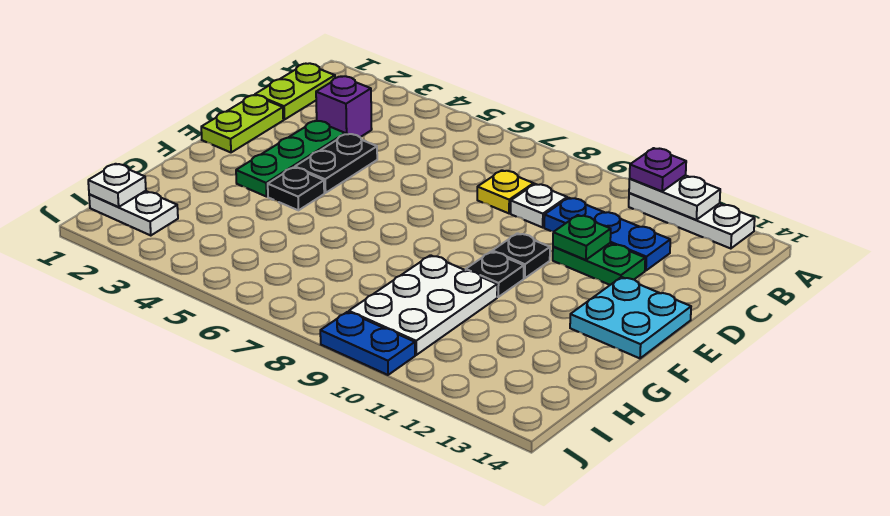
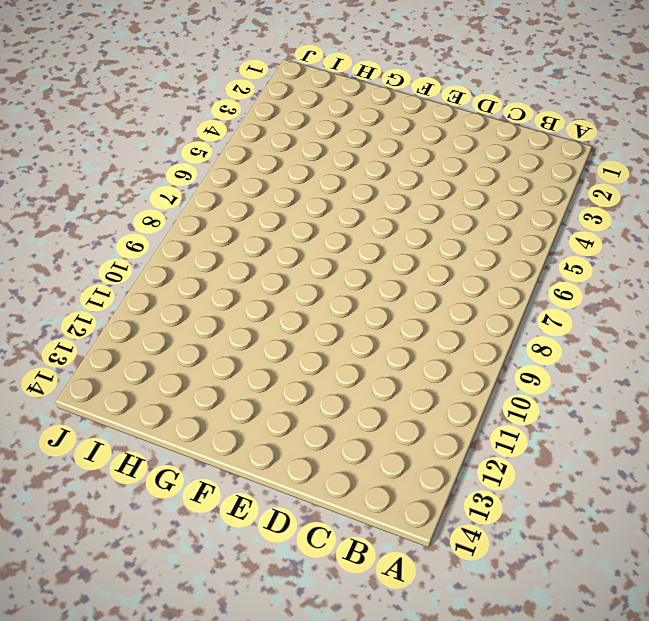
none -> white 1x3 plate [629,193,755,249]
none -> lime 1x2 plate [255,63,335,120]
none -> purple 1x1 brick [316,76,372,137]

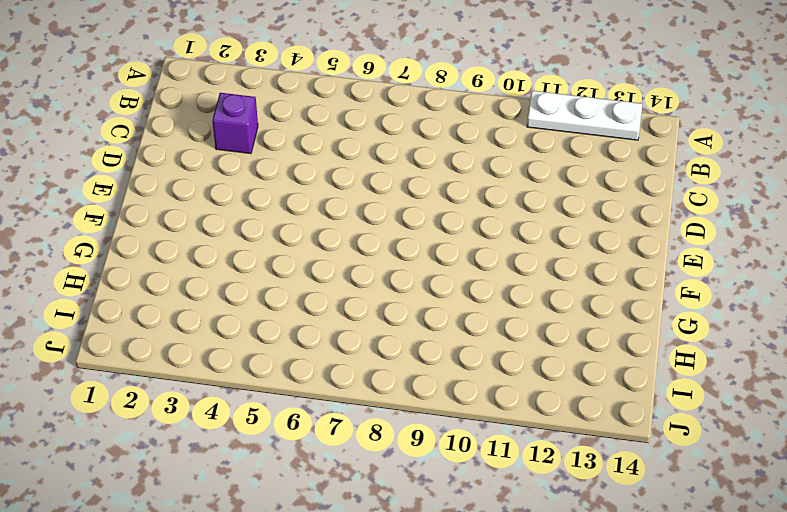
none -> lime 1x2 plate [255,63,335,120]
none -> yellow 1x1 plate [477,170,534,213]
none -> white 1x1 plate [511,184,567,227]

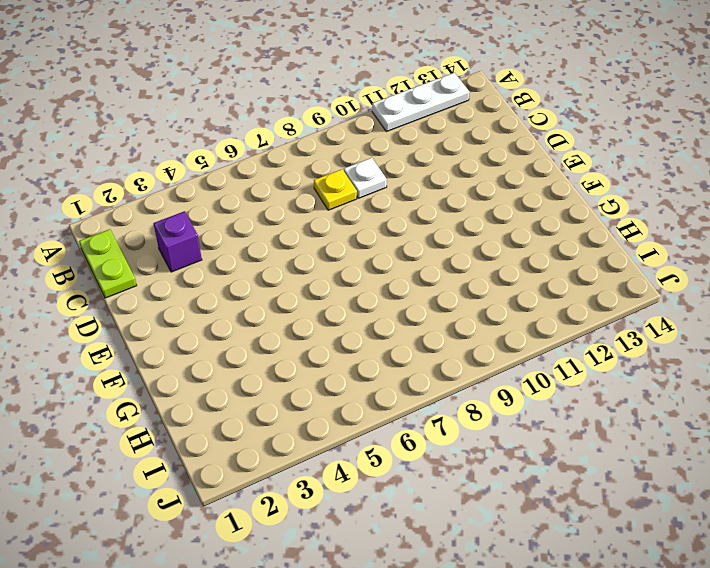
none -> blue 1x3 plate [544,198,670,271]
none -> lime 1x2 plate [201,95,283,152]
none -> green 1x3 plate [236,121,345,197]

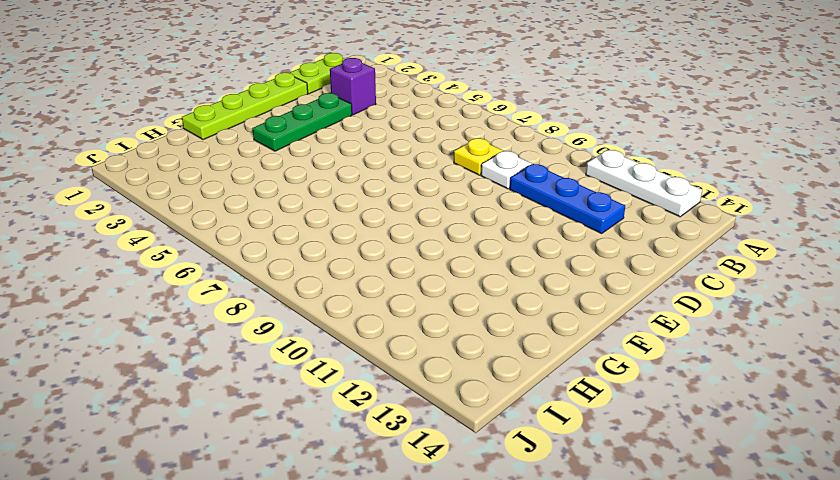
lime 1x4 plate [182,73,308,140] -> lime 1x2 plate [201,95,283,152]
none -> black 1x2 plate [295,134,377,193]
none -> green 1x2 plate [553,243,645,285]
none -> black 1x1 plate [492,233,550,278]

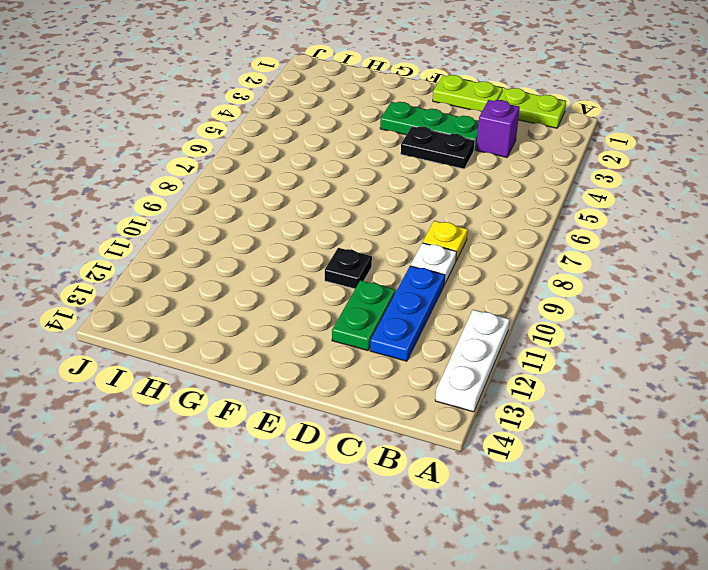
none -> cyan 2x2 plate [570,277,691,358]
none -> black 1x1 plate [268,167,324,210]
none -> black 1x1 plate [466,252,524,297]

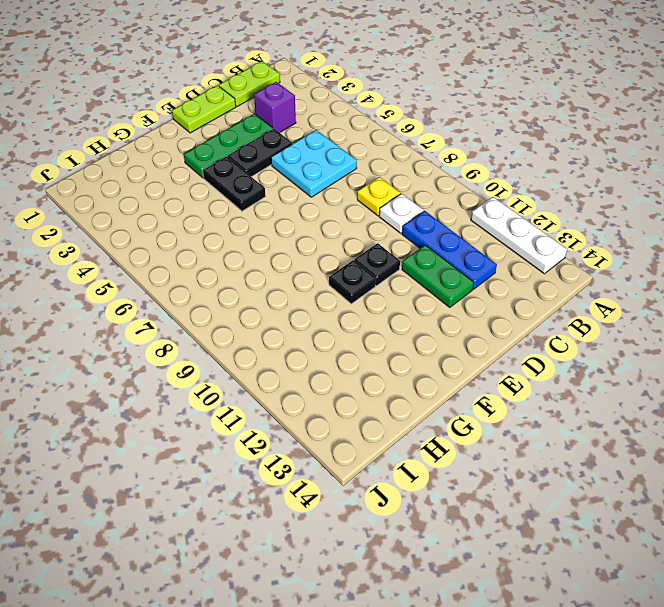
cyan 2x2 plate [271,130,357,197] -> cyan 2x2 plate moved to [570,277,691,358]
black 1x2 plate [203,157,266,211] -> black 1x1 plate [268,167,324,210]
none -> white 2x3 plate [349,255,497,355]
none -> white 1x2 plate [89,191,178,236]
none -> blue 1x2 plate [320,312,415,375]

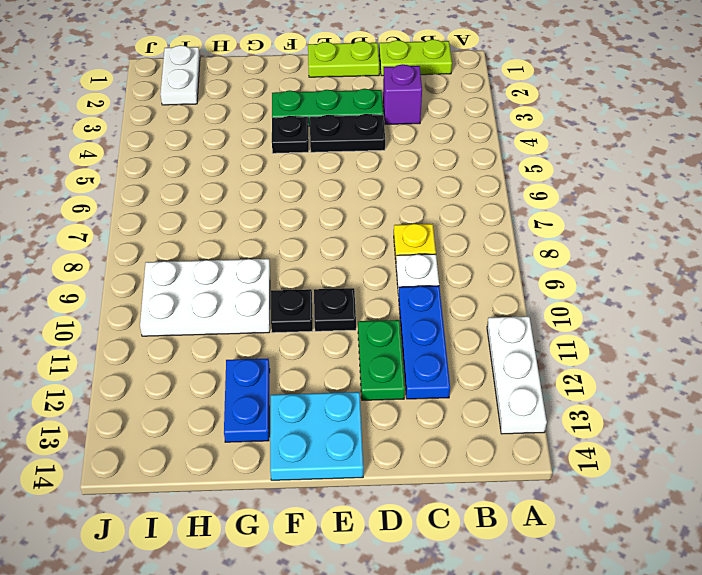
blue 1x2 plate [224,359,270,442] -> blue 1x2 plate moved to [320,312,415,375]
none -> white 1x2 plate [629,175,720,220]
none -> green 1x1 plate [553,215,611,260]
none -> white 1x1 plate [88,164,146,207]

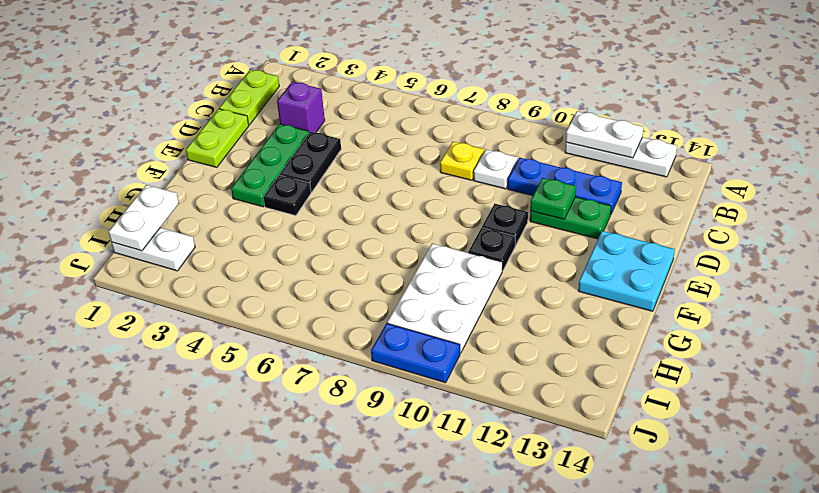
white 1x2 plate [109,185,179,251] -> white 1x1 plate [88,164,146,207]
none -> purple 1x1 plate [630,148,686,191]

